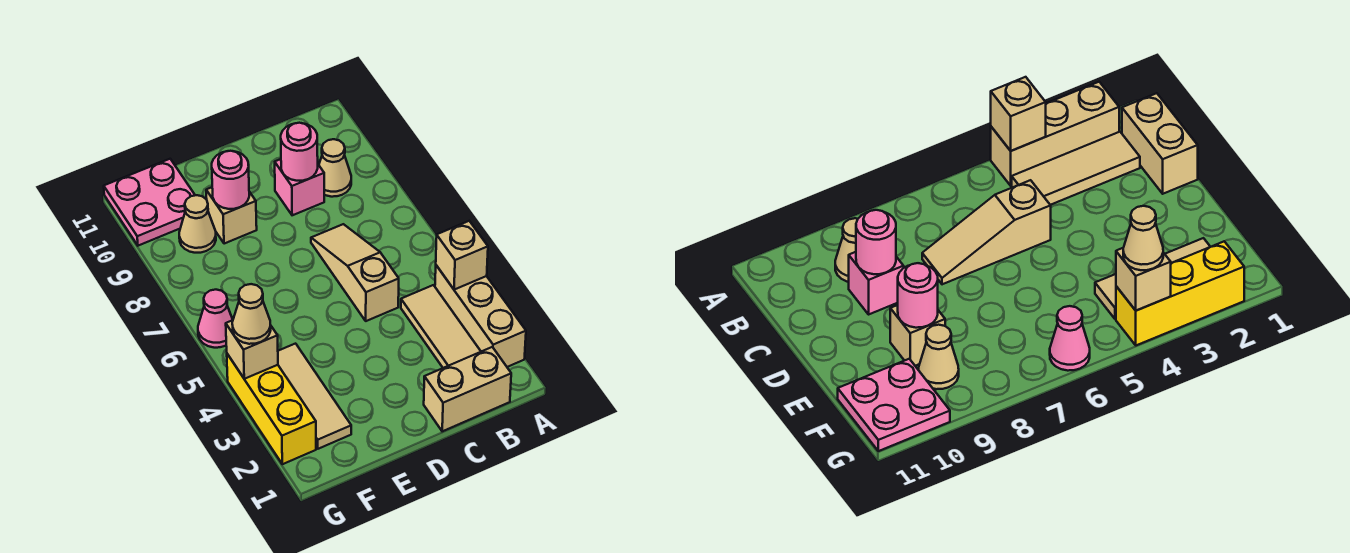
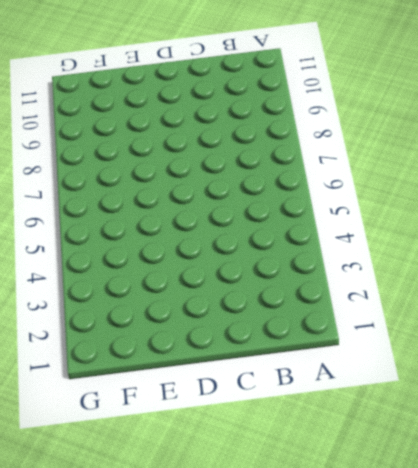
none -> tan 1x3 brick [435,265,526,367]
none -> tan 1x2 brick [424,347,511,431]
none -> tan 1x3 tile [401,285,481,368]

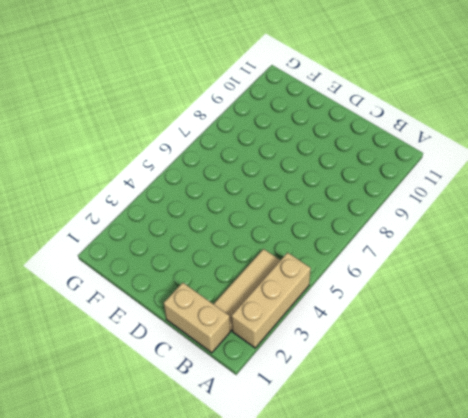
none -> tan 1x1 cone [319,139,351,197]
none -> tan 1x3 slope [311,224,399,321]
none -> pink 1x1 brick [275,159,324,215]

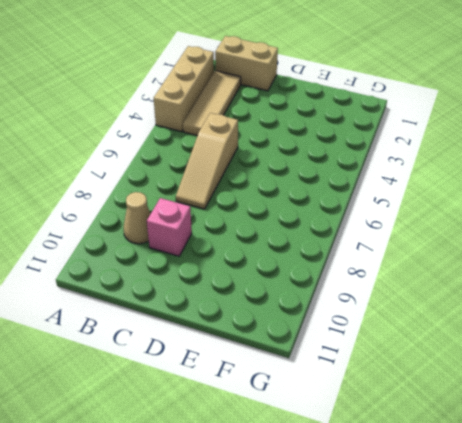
none -> tan 1x1 brick [206,187,257,244]
none -> tan 1x3 tile [278,344,351,449]
none -> tan 1x1 cone [179,195,216,253]

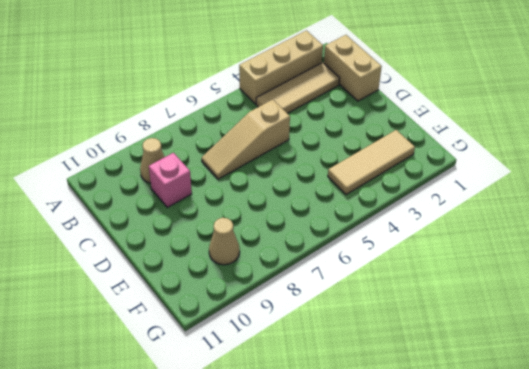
none -> tan 1x1 brick [206,187,257,244]
none -> pink 2x2 plate [104,159,195,246]
none -> yellow 1x3 brick [227,354,316,464]

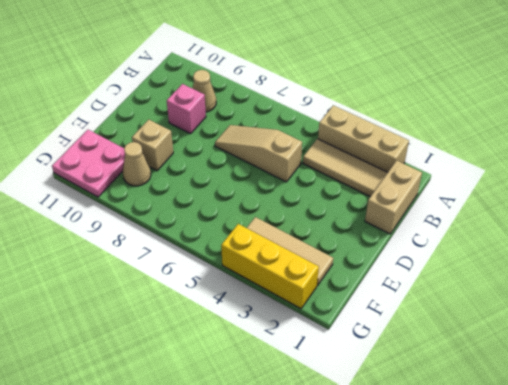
none -> pink 1x1 cone [198,290,233,348]
none -> tan 1x1 brick [436,221,488,290]
none -> pink 1x1 round brick [281,123,318,181]

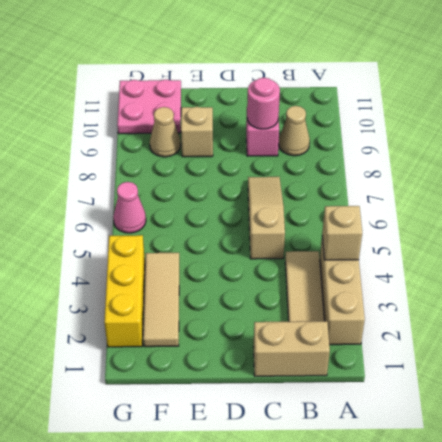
none -> pink 1x1 round brick [212,151,249,209]
none -> tan 1x1 brick [226,320,278,379]
none -> tan 1x1 cone [232,284,271,344]

